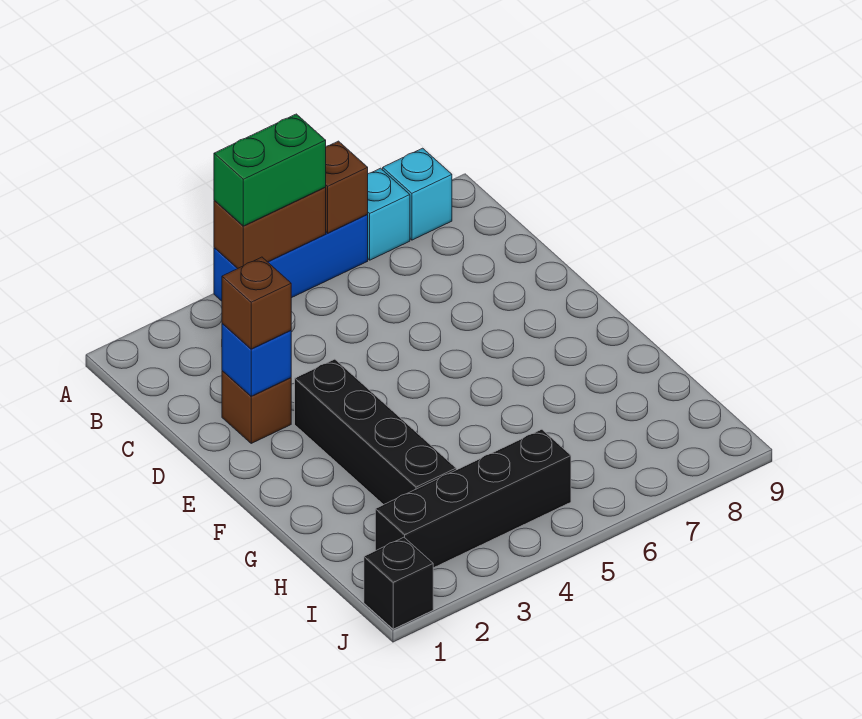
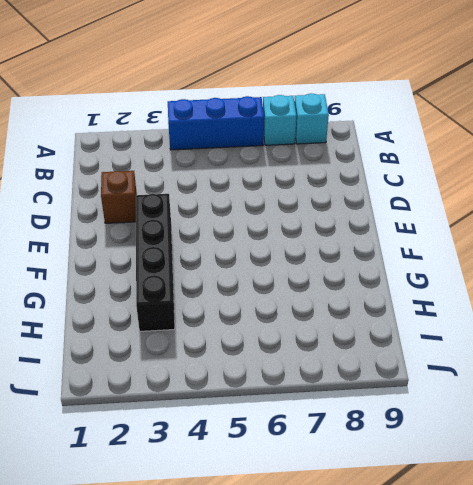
none -> black 1x4 brick [375,429,571,568]
none -> black 1x1 brick [364,537,433,629]
none -> brown 1x2 brick [214,188,326,269]

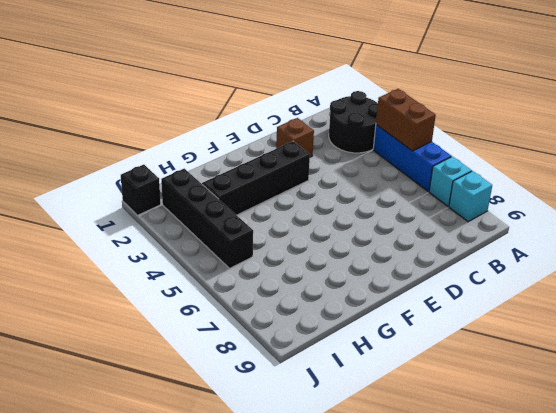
black 2x2 round brick [329,91,378,153] -> none
none -> brown 1x1 brick [325,141,368,233]
none -> blue 1x1 brick [222,323,291,396]
none -> green 1x2 brick [214,114,326,226]

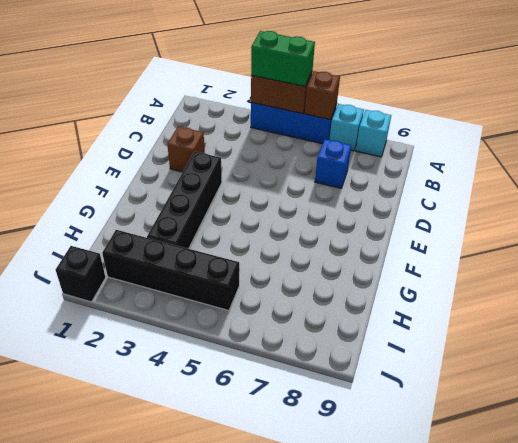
blue 1x1 brick [315,139,351,188] -> blue 1x1 brick moved to [222,323,291,396]
none -> brown 1x1 brick [222,257,291,349]

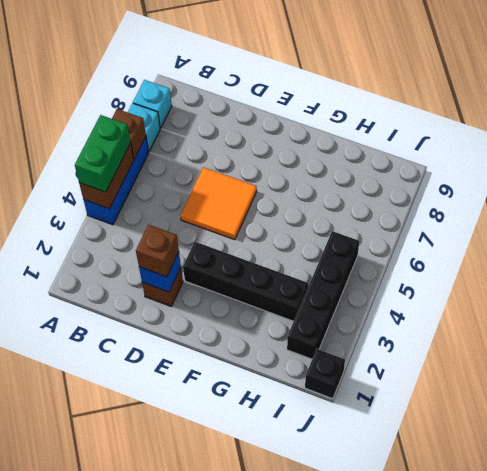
orange 2x2 tile [180,167,257,240] -> none

